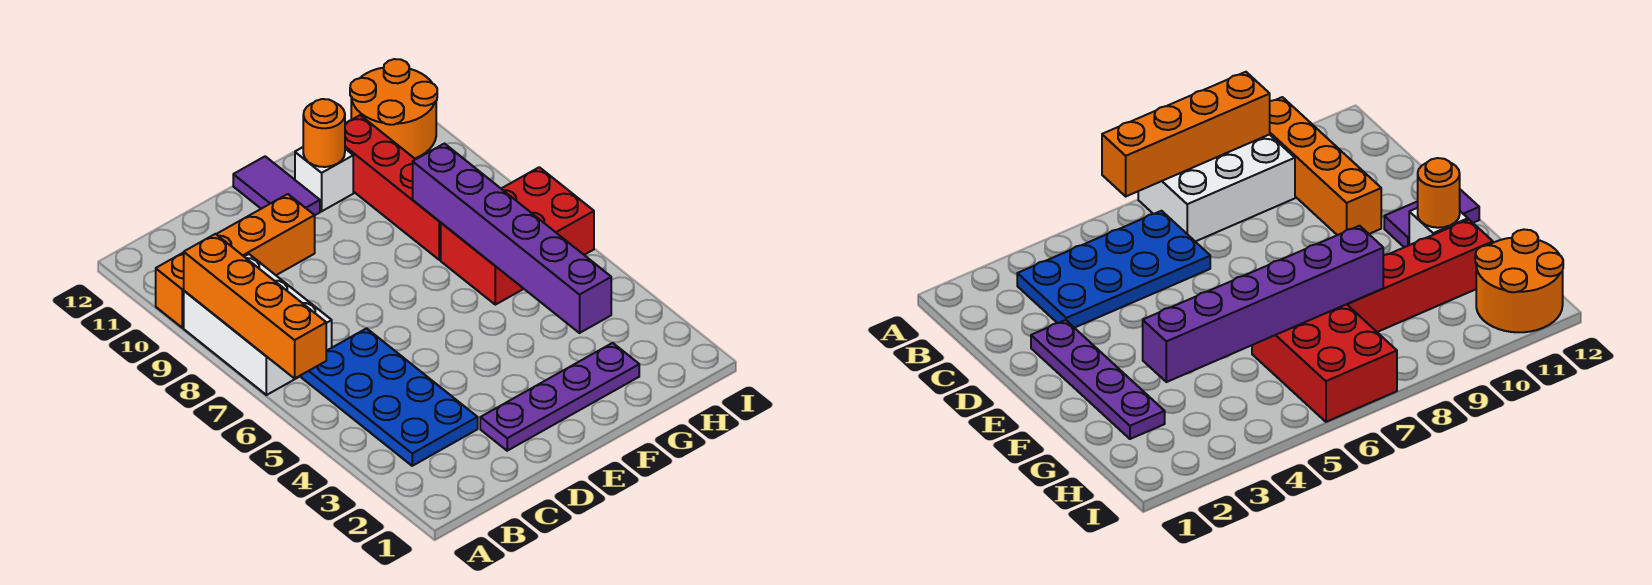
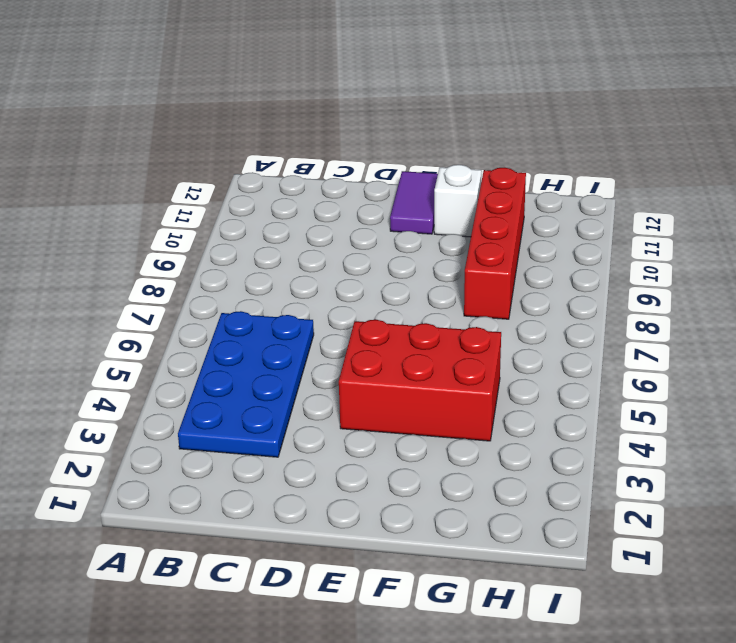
red 2x3 brick [339,320,501,441] -> red 2x3 brick moved to [441,167,594,305]
none -> white 2x3 brick [184,254,332,395]
none -> orange 1x4 brick [156,194,315,328]
none -> purple 1x4 plate [480,343,639,451]

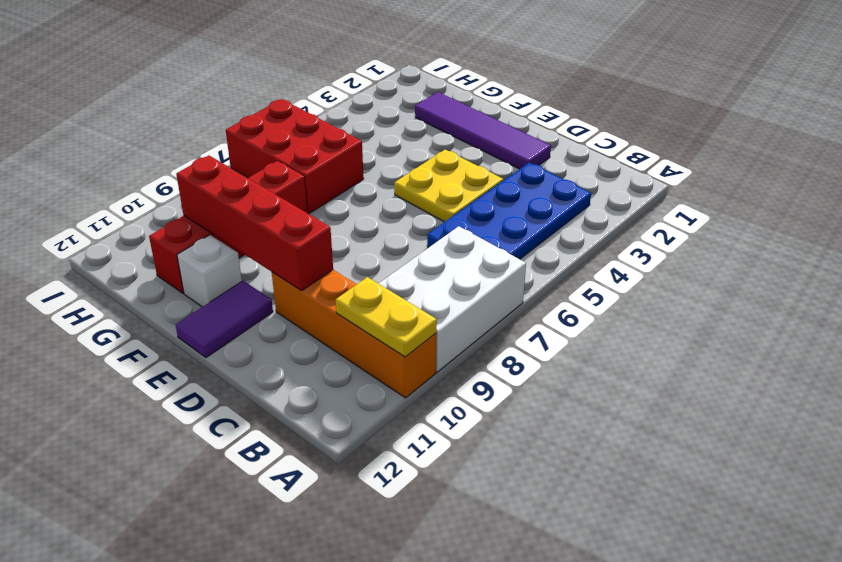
yellow 1x2 plate [335,277,437,357] -> none
purple 1x4 tile [415,92,551,169] -> purple 1x4 plate [480,343,639,451]
yellow 2x2 plate [394,150,503,222] -> none
red 1x4 brick [176,155,333,291] -> none
none -> orange 2x2 round brick [350,59,437,158]
none -> orange 1x4 brick [184,234,326,378]
none -> orange 1x1 round brick [303,99,345,167]

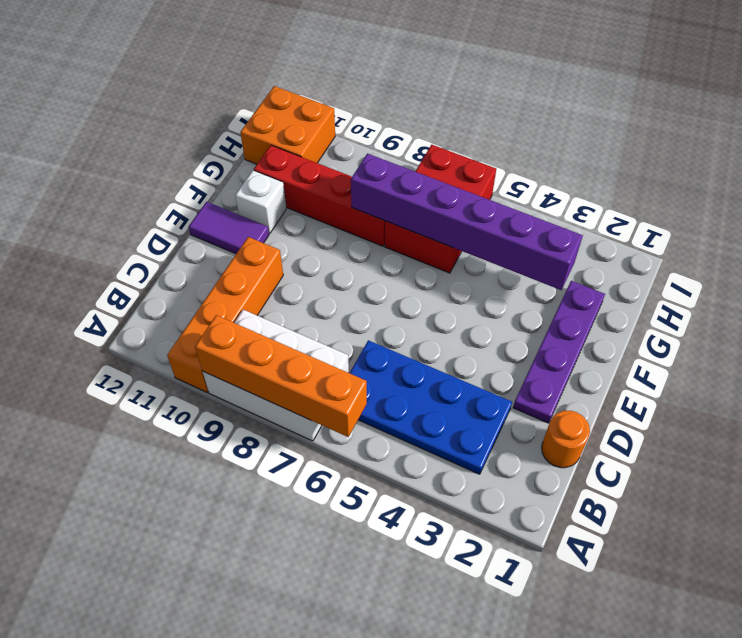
orange 1x1 round brick [542,411,590,468] -> orange 1x1 round brick moved to [303,99,345,167]
orange 2x2 brick [240,86,335,164] -> orange 2x2 round brick [350,59,437,158]

